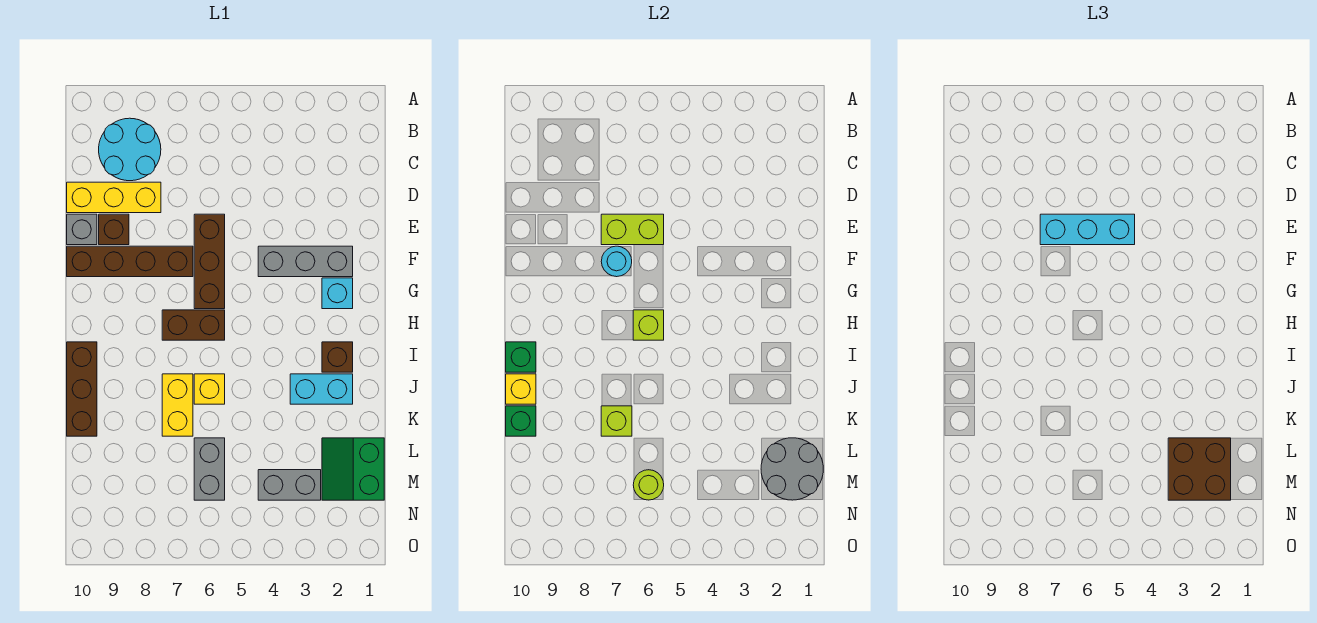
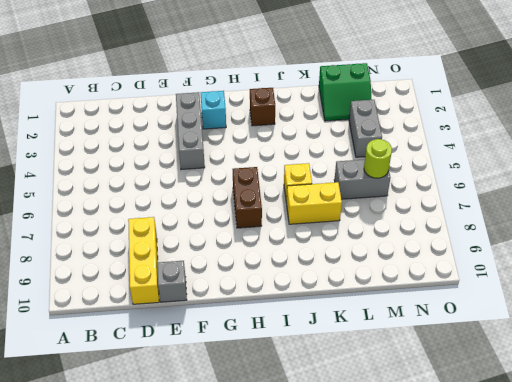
none -> cyan 2x2 round brick [99,118,161,181]
none -> brown 1x3 brick [194,214,225,309]
none -> brown 1x1 brick [99,214,129,245]

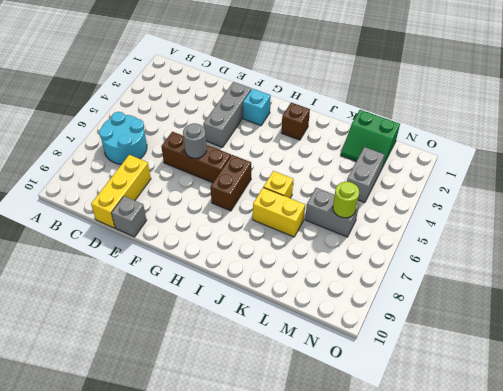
cyan 2x2 round brick [99,112,147,164] -> cyan 2x2 round brick moved to [99,118,161,181]
grey 1x1 round brick [183,123,207,158] -> none
none -> brown 1x1 brick [99,214,129,245]
none -> brown 1x4 brick [67,246,193,277]
none -> brown 1x3 brick [67,342,97,436]

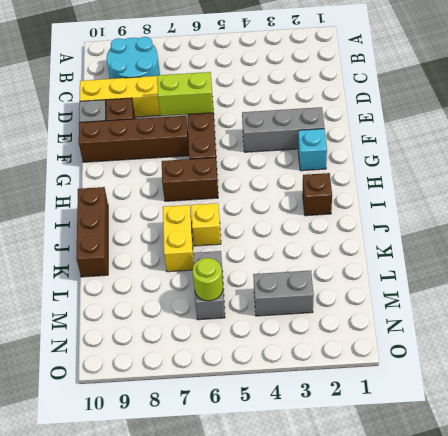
none -> cyan 1x2 brick [290,374,353,404]
none -> green 2x2 slope [322,438,384,500]
none -> cyan 1x1 round brick [601,246,632,277]

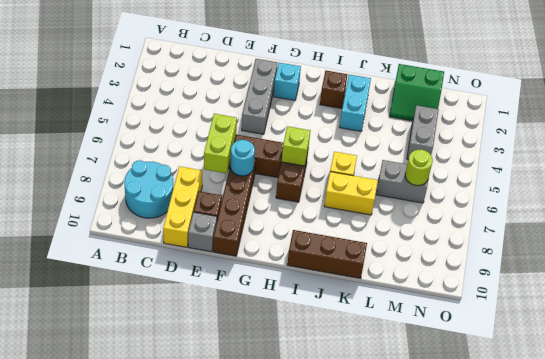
none -> green 1x1 brick [506,342,536,372]
none -> yellow 1x1 brick [506,374,536,404]
none -> lime 1x1 brick [601,406,632,436]

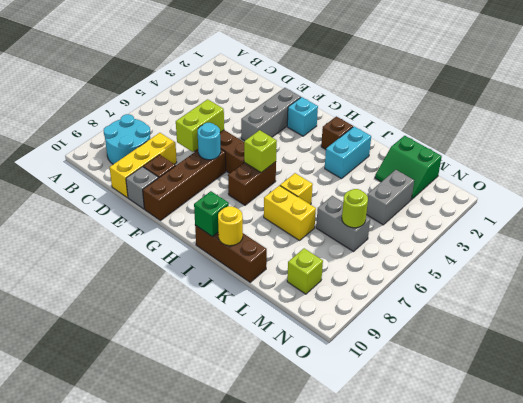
yellow 1x1 round brick [218,206,243,246] -> yellow 1x1 brick [506,374,536,404]
lime 1x1 brick [287,248,323,294] -> lime 1x1 brick moved to [601,406,632,436]
none -> green 1x1 brick [506,406,536,436]
none -> grey 2x2 round brick [761,438,823,500]
none -> cyan 1x3 brick [1040,214,1135,245]

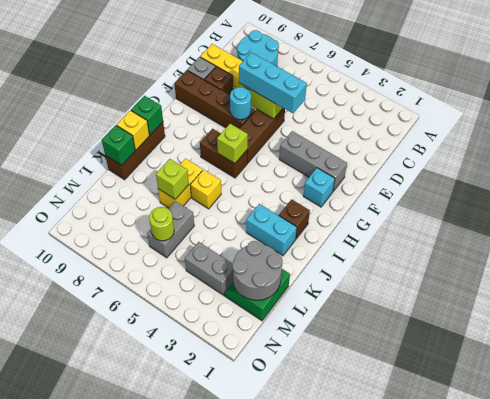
none -> brown 2x2 brick [1168,438,1231,500]

